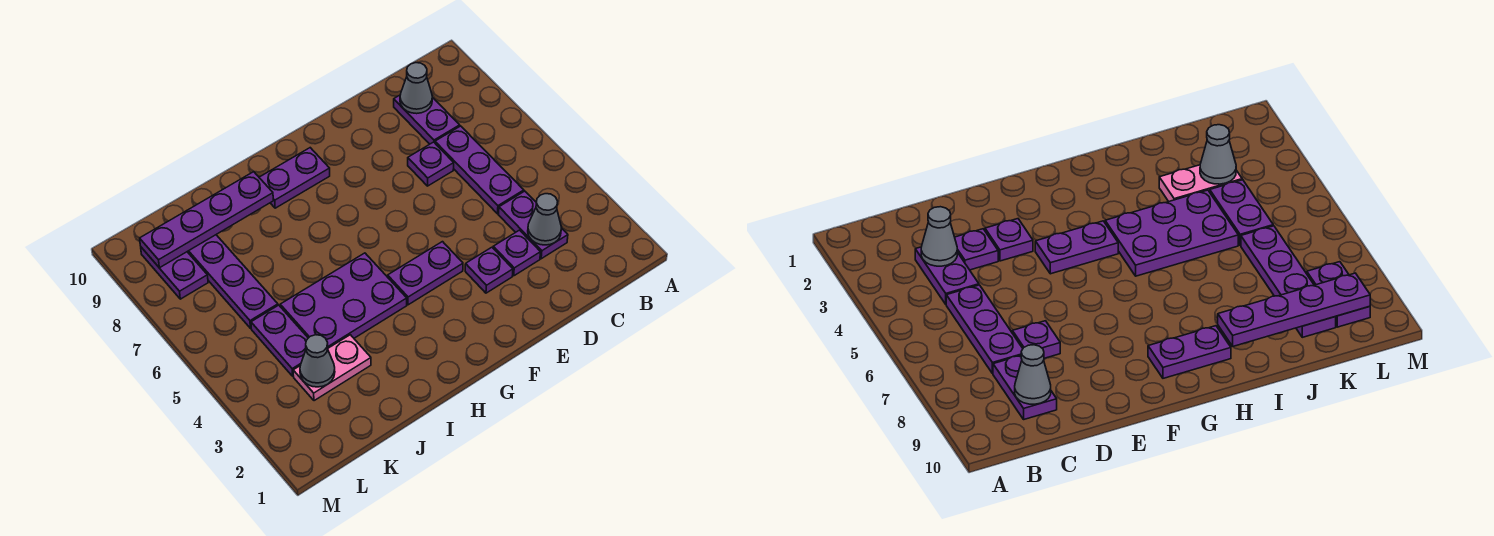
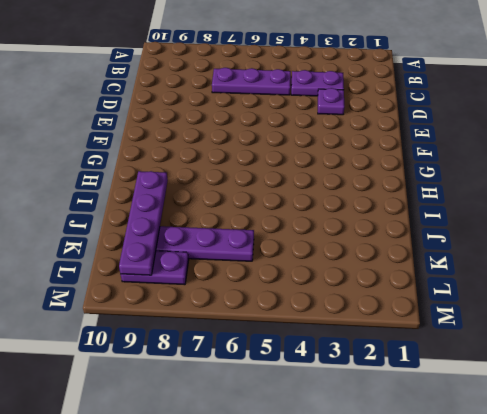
none -> purple 1x2 plate [394,95,460,144]
none -> purple 1x1 plate [408,142,454,186]
none -> purple 1x1 plate [465,247,513,293]

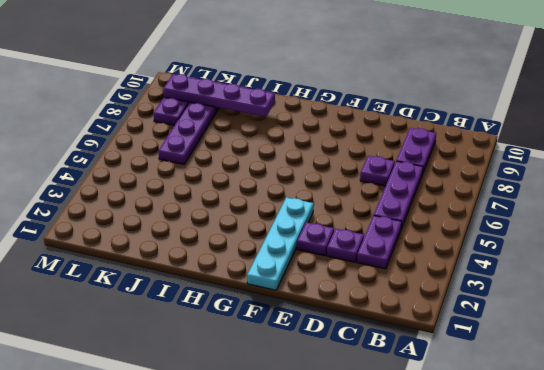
cyan 1x4 plate [247,197,314,290] -> purple 1x2 plate [388,242,463,305]
none -> purple 1x2 plate [259,148,330,208]
none -> purple 2x3 plate [280,253,407,348]
none -> pink 1x2 plate [293,335,371,401]

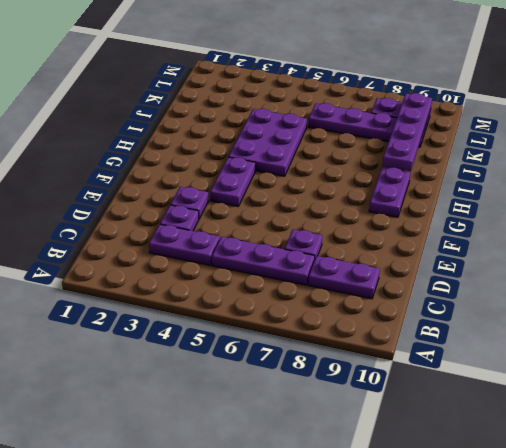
none -> pink 1x2 plate [293,335,371,401]
none -> purple 1x2 plate [251,305,308,376]
none -> grey 1x1 cone [528,194,561,245]

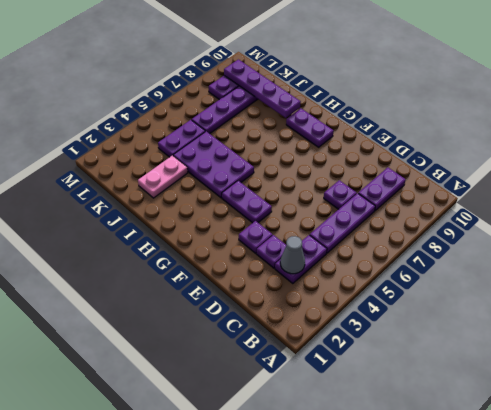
pink 1x2 plate [138,155,188,198] -> pink 1x2 plate turned to [293,335,371,401]
none -> grey 1x1 cone [400,63,432,114]
none -> grey 1x1 cone [300,335,335,387]

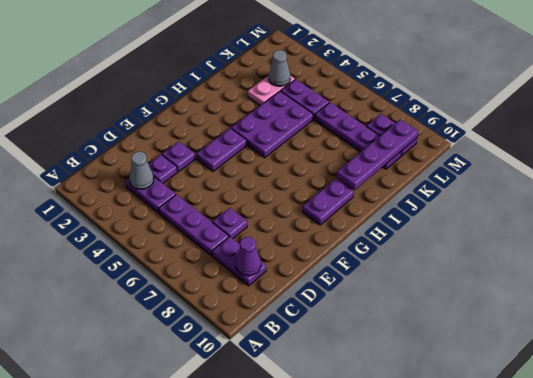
purple 1x1 cone [236,237,261,276] -> grey 1x1 cone [400,63,432,114]

